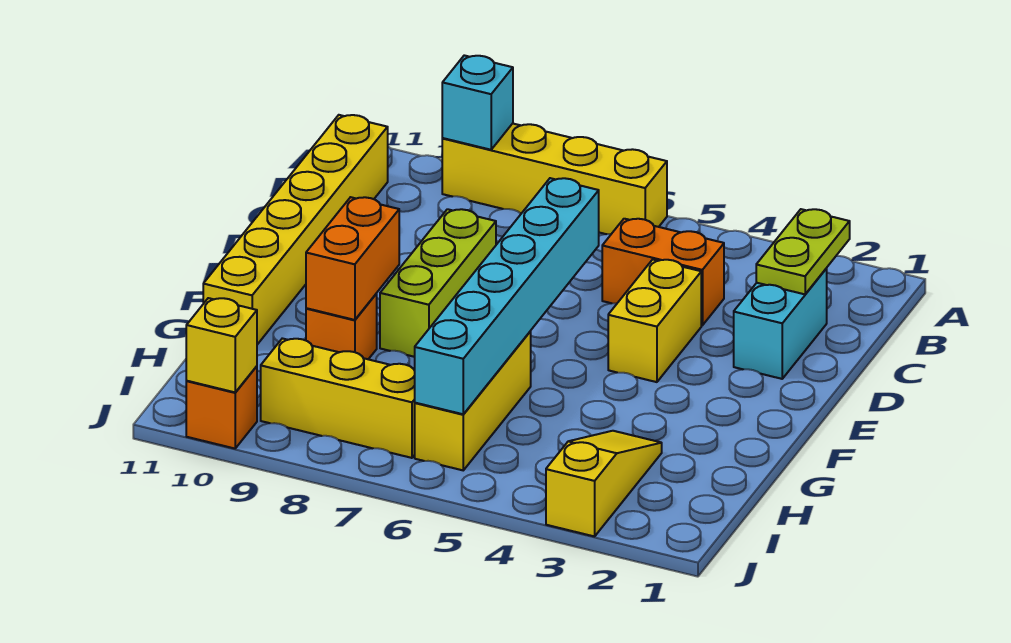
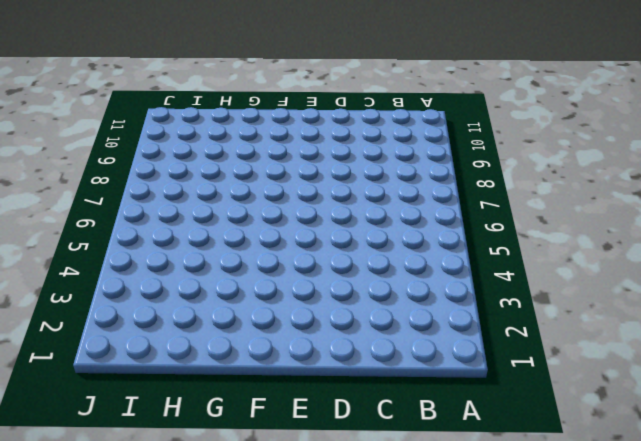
none -> yellow 1x4 brick [442,123,667,234]
none -> yellow 1x6 brick [203,115,388,345]
none -> cyan 1x2 brick [734,269,827,379]

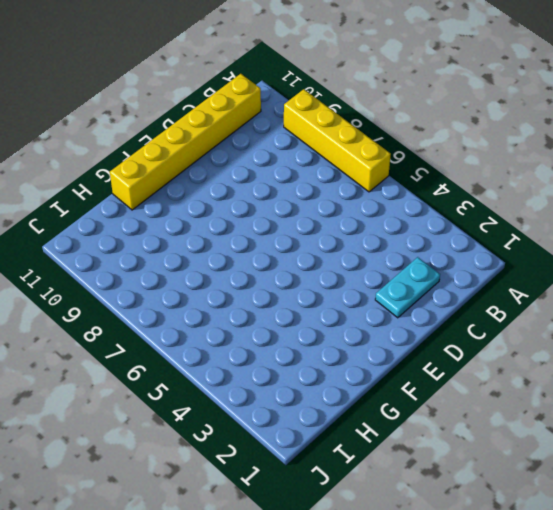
cyan 1x2 plate [375,257,440,318] -> cyan 1x2 brick [734,269,827,379]
none -> orange 1x2 brick [602,219,724,325]
none -> yellow 1x2 brick [608,260,701,382]
none -> lime 1x3 brick [380,209,496,357]

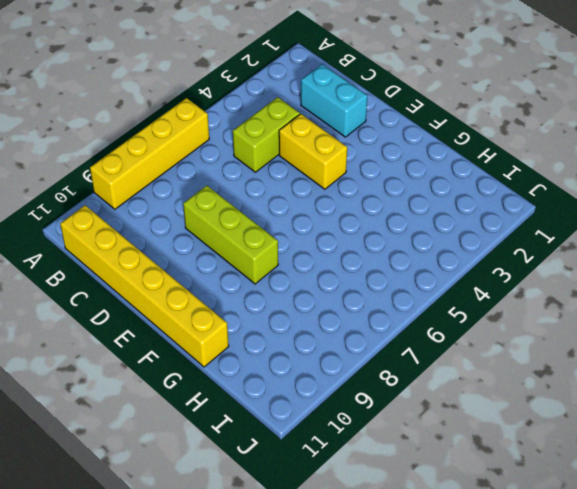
lime 1x2 brick [233,97,300,172] -> orange 1x2 brick [602,219,724,325]
none -> yellow 1x3 brick [415,332,531,470]
none -> orange 1x1 brick [306,294,377,359]
none -> yellow 1x3 slope [546,431,662,536]

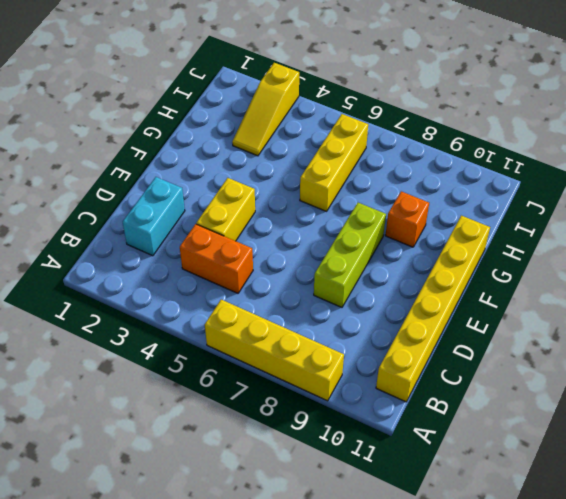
none -> yellow 1x3 brick [261,338,415,458]
none -> orange 1x1 brick [186,366,257,448]
none -> cyan 1x1 brick [442,55,513,150]

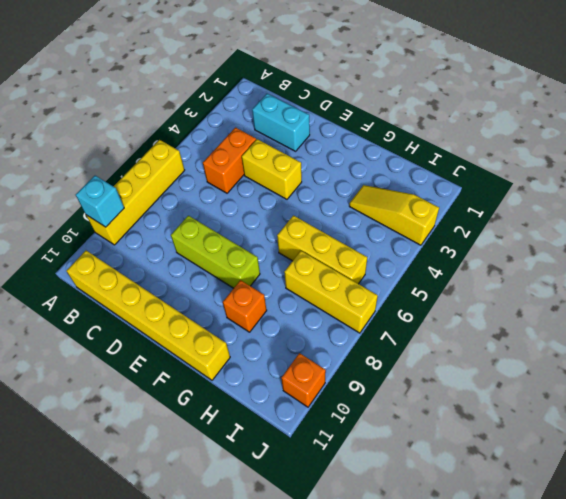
yellow 1x3 brick [284,251,378,333] -> yellow 1x3 brick turned to [261,338,415,458]
none -> lime 1x2 plate [756,209,850,294]
none -> cyan 1x6 brick [415,178,599,414]
none -> orange 1x2 brick [306,197,399,320]

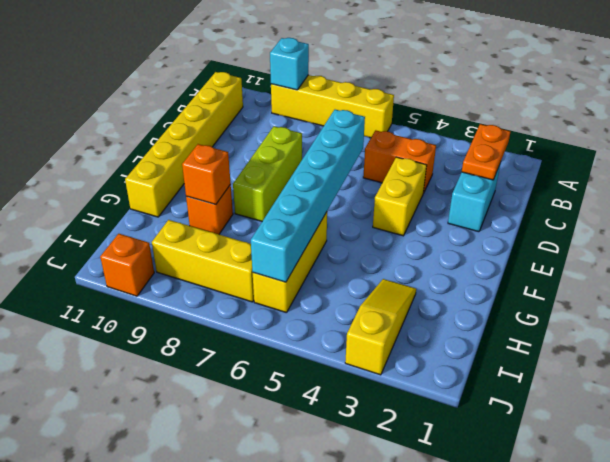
orange 1x2 plate [462,124,511,180] -> lime 1x2 plate [756,209,850,294]
orange 1x1 brick [182,144,231,205] -> orange 1x2 brick [306,197,399,320]
none -> yellow 1x1 brick [186,298,257,392]

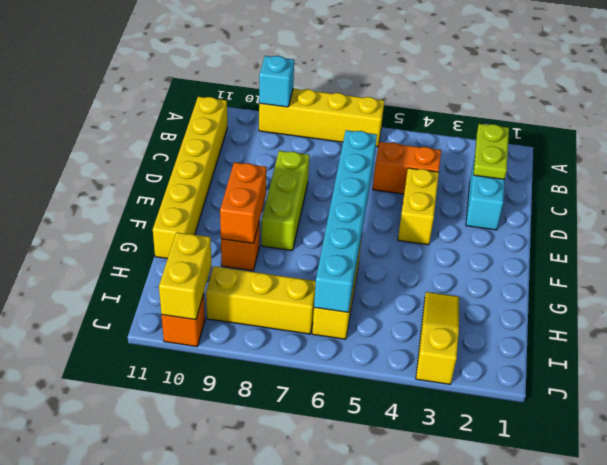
yellow 1x2 brick [159,232,211,320] -> yellow 1x1 brick [186,298,257,392]

